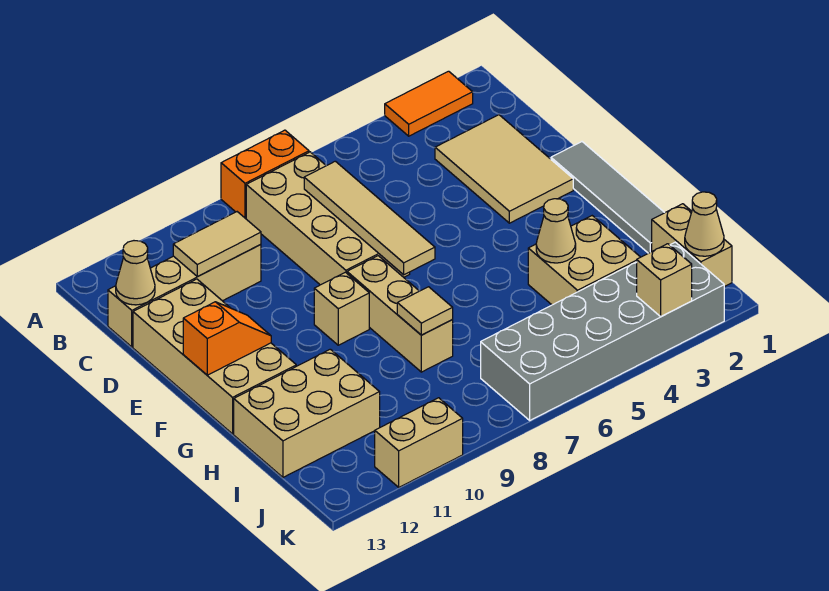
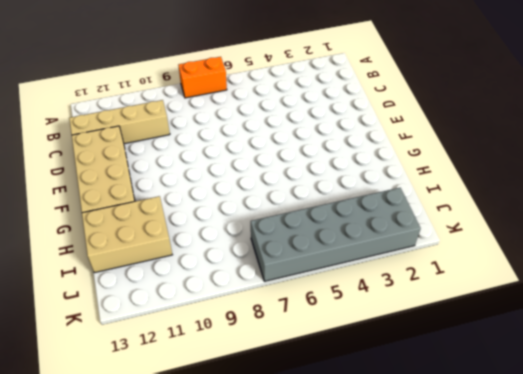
none -> orange 1x2 tile [385,71,473,136]
none -> tan 2x4 brick [246,152,410,285]
none -> tan 2x3 tile [435,115,573,223]

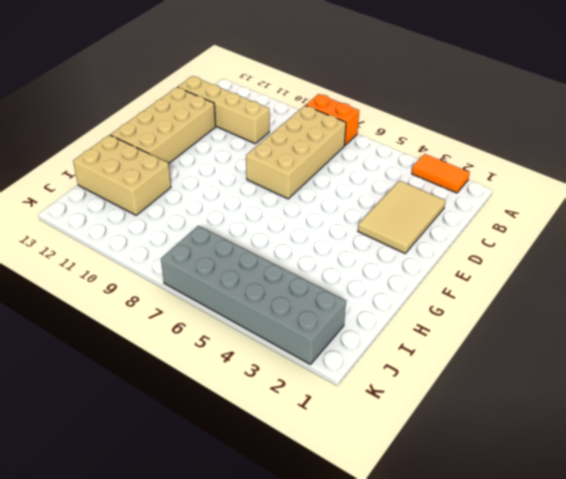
none -> grey 1x4 tile [551,142,665,253]
none -> tan 1x3 brick [347,256,453,372]
none -> tan 1x1 brick [314,272,369,345]

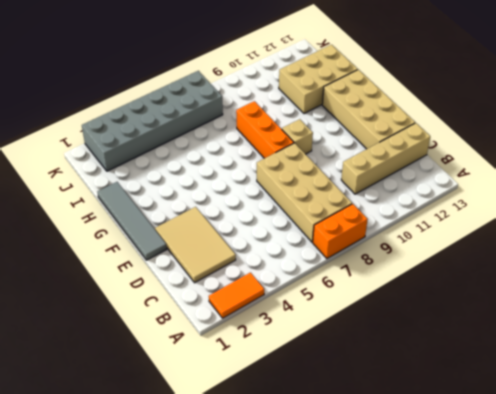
orange 1x3 brick [236,101,294,158] -> tan 1x3 brick [347,256,453,372]
none -> tan 2x2 brick [528,216,640,305]
none -> tan 1x2 brick [652,204,732,287]
none -> tan 1x2 brick [375,398,463,487]

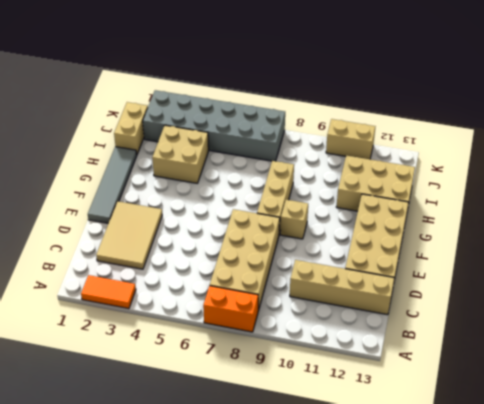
none -> tan 1x4 tile [304,161,435,275]
none -> tan 1x2 tile [173,212,261,277]
none -> tan 1x1 cone [116,241,155,305]

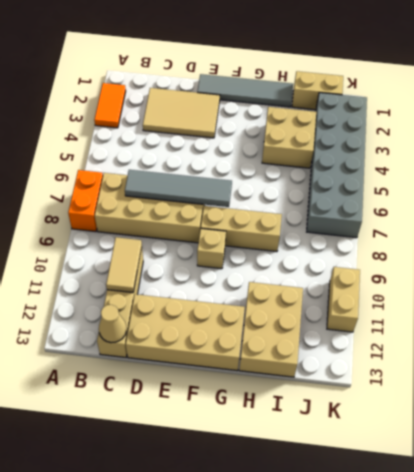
grey 1x4 tile [125,170,232,207] -> tan 1x4 tile [304,161,435,275]
none -> orange 1x2 slope [183,302,271,375]
none -> tan 1x1 cone [536,199,576,263]
none -> tan 1x1 tile [397,287,453,335]

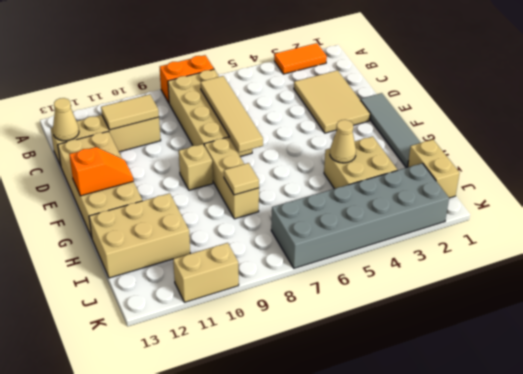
none -> tan 1x1 cone [685,192,724,256]
none -> tan 1x1 brick [637,244,692,317]

